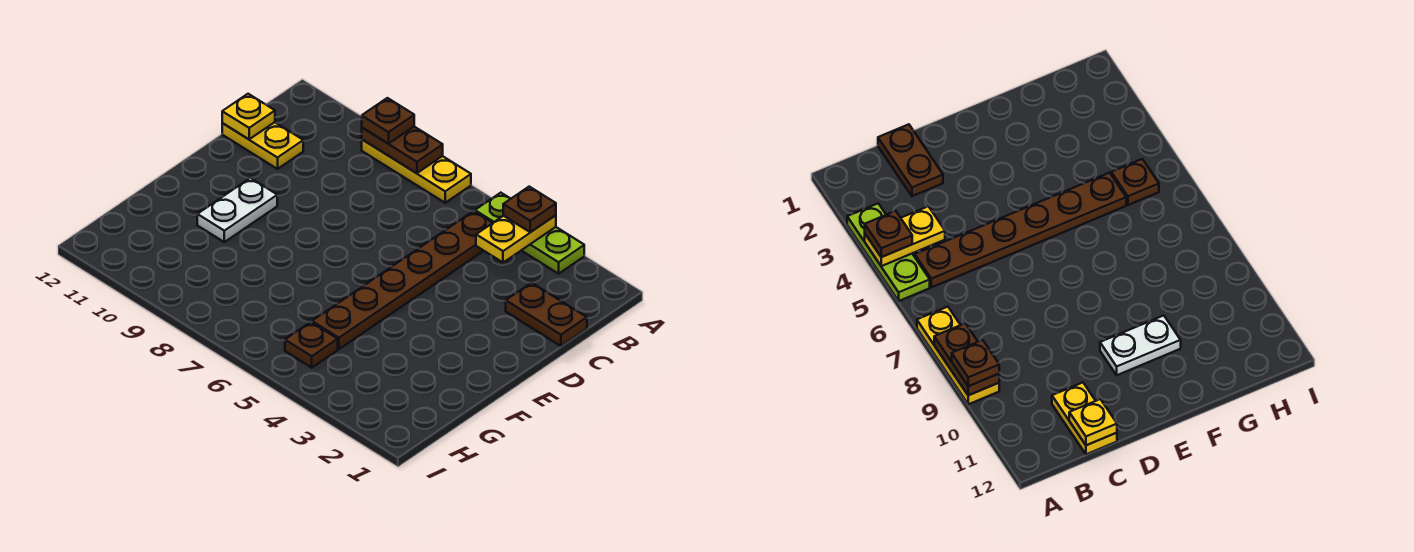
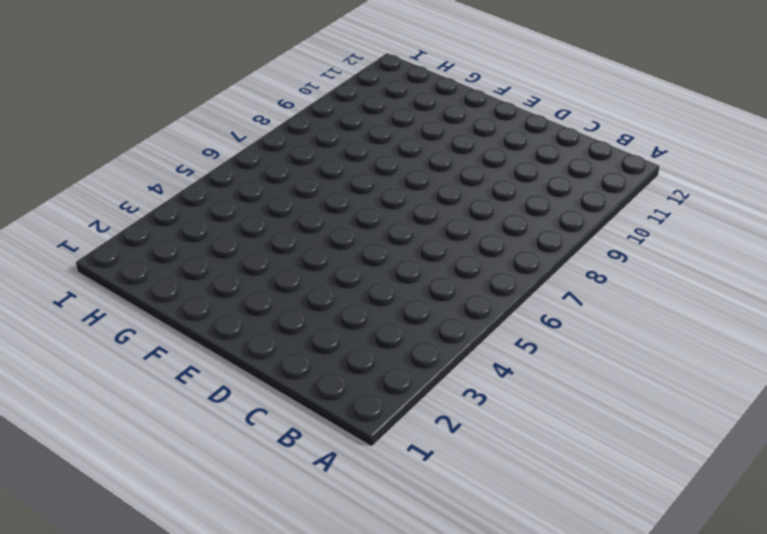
none -> lime 1x3 plate [475,193,584,274]
none -> yellow 1x3 plate [362,140,471,203]
none -> brown 1x6 plate [312,211,492,349]

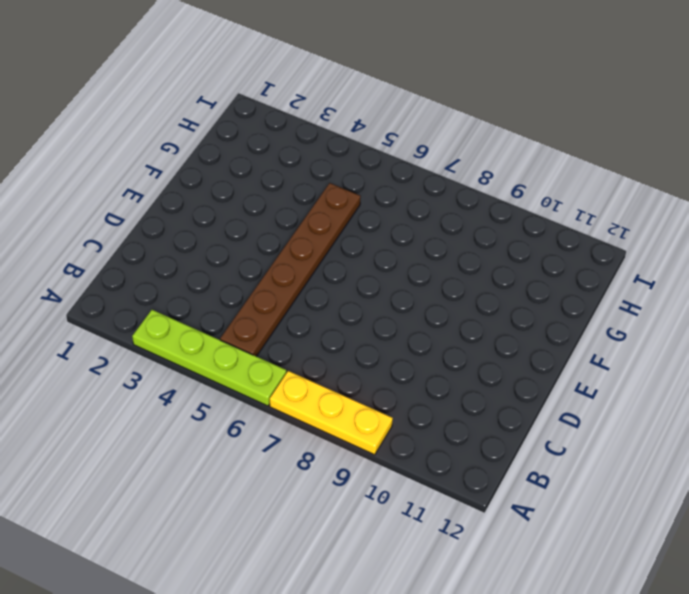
lime 1x4 plate [132,310,286,406] -> lime 1x3 plate [475,193,584,274]
none -> brown 1x2 plate [506,283,587,346]
none -> yellow 1x2 plate [222,122,303,169]
none -> white 1x2 plate [197,178,277,242]

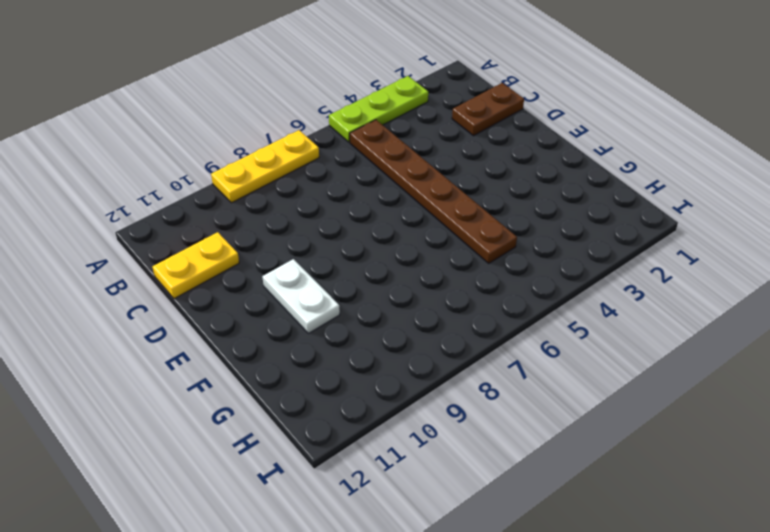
none -> brown 1x1 plate [285,322,338,368]
none -> yellow 1x2 plate [476,215,556,263]
none -> brown 1x2 plate [362,127,443,173]

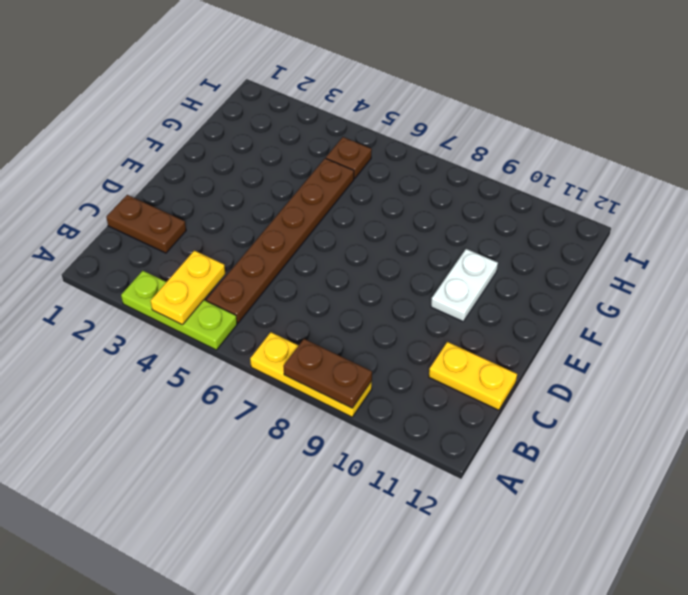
none -> yellow 1x1 plate [222,94,275,139]
none -> brown 1x1 plate [503,187,556,232]
none -> brown 1x1 plate [362,98,414,144]

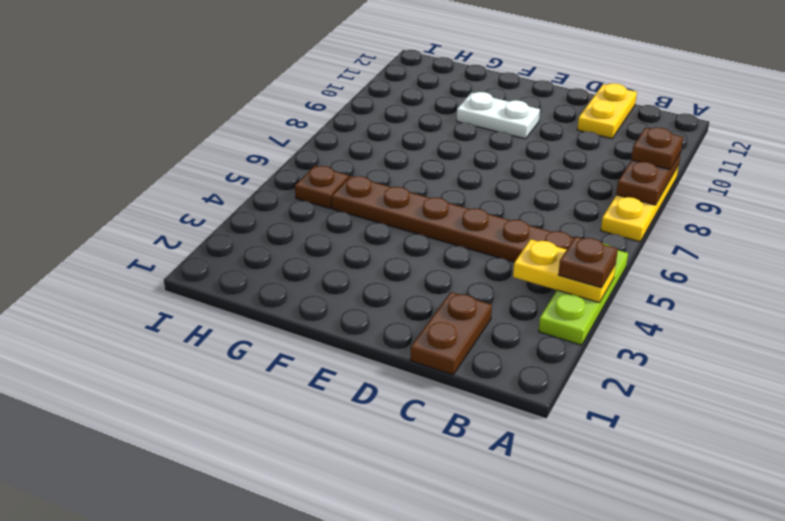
none -> yellow 1x1 plate [222,94,275,139]

